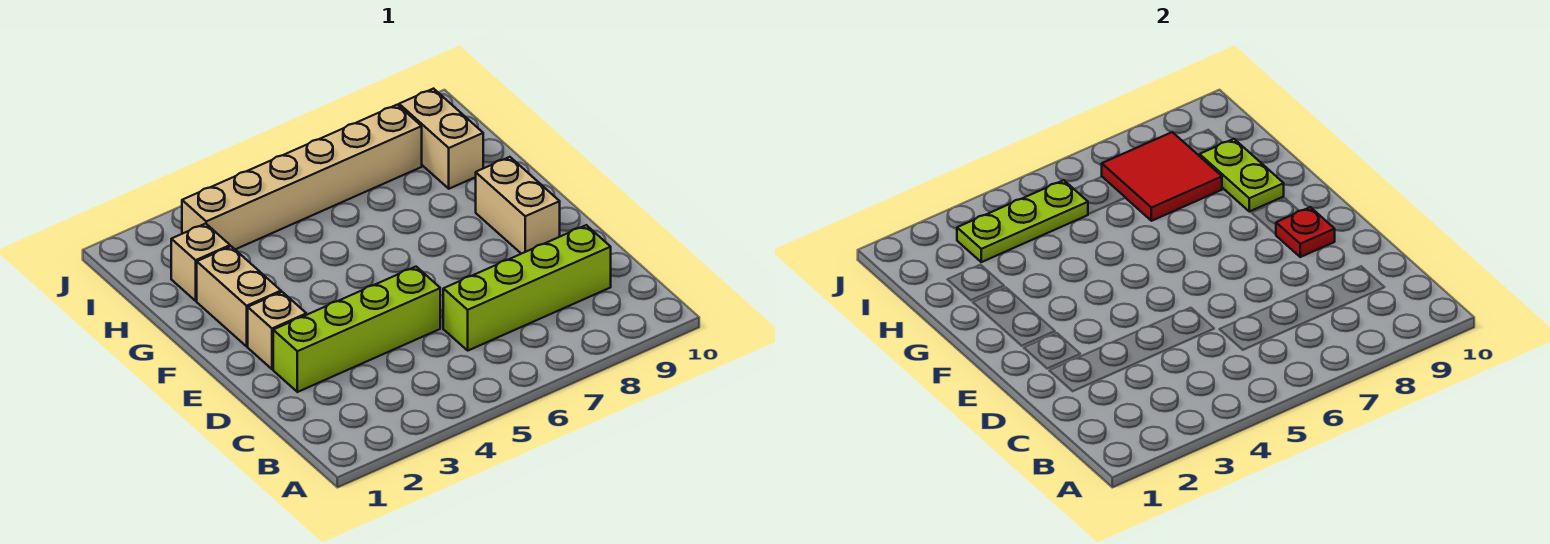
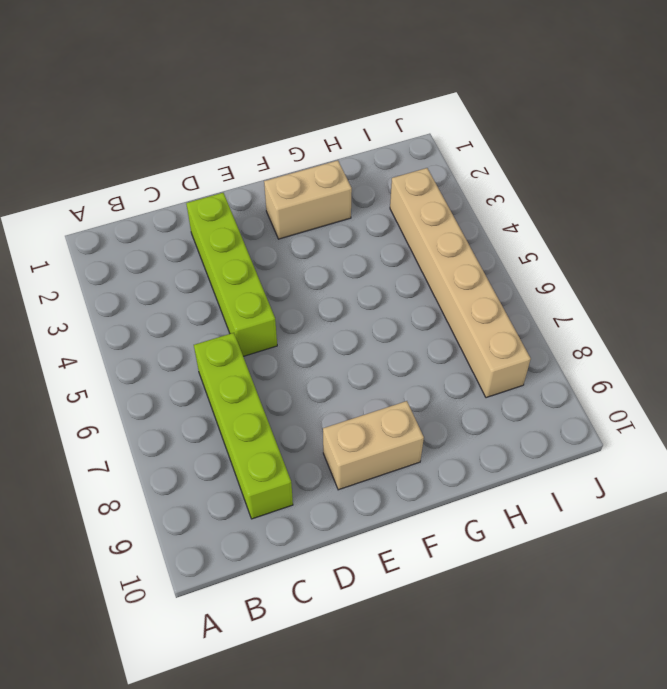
none -> tan 1x1 brick [248,292,306,369]
none -> tan 1x1 brick [171,224,230,301]
none -> tan 1x2 brick [399,89,483,189]

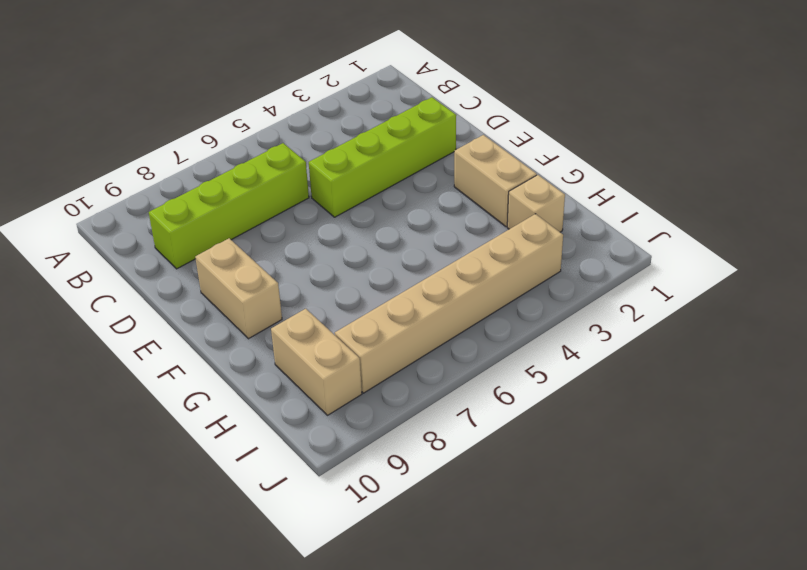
none -> tan 1x1 brick [248,292,306,369]
none -> red 1x1 plate [1276,207,1335,257]
none -> lime 1x2 plate [1200,139,1284,212]

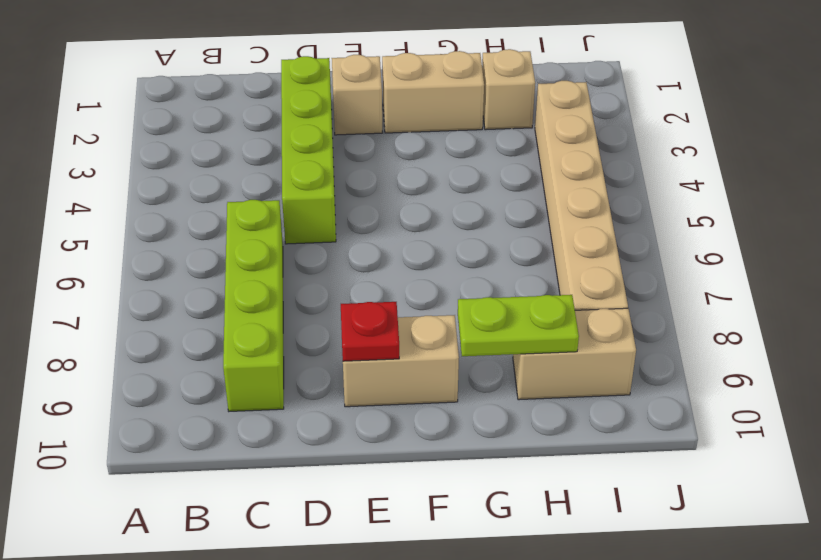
none -> red 2x2 tile [1102,132,1222,221]
none -> lime 1x3 plate [957,180,1088,262]

